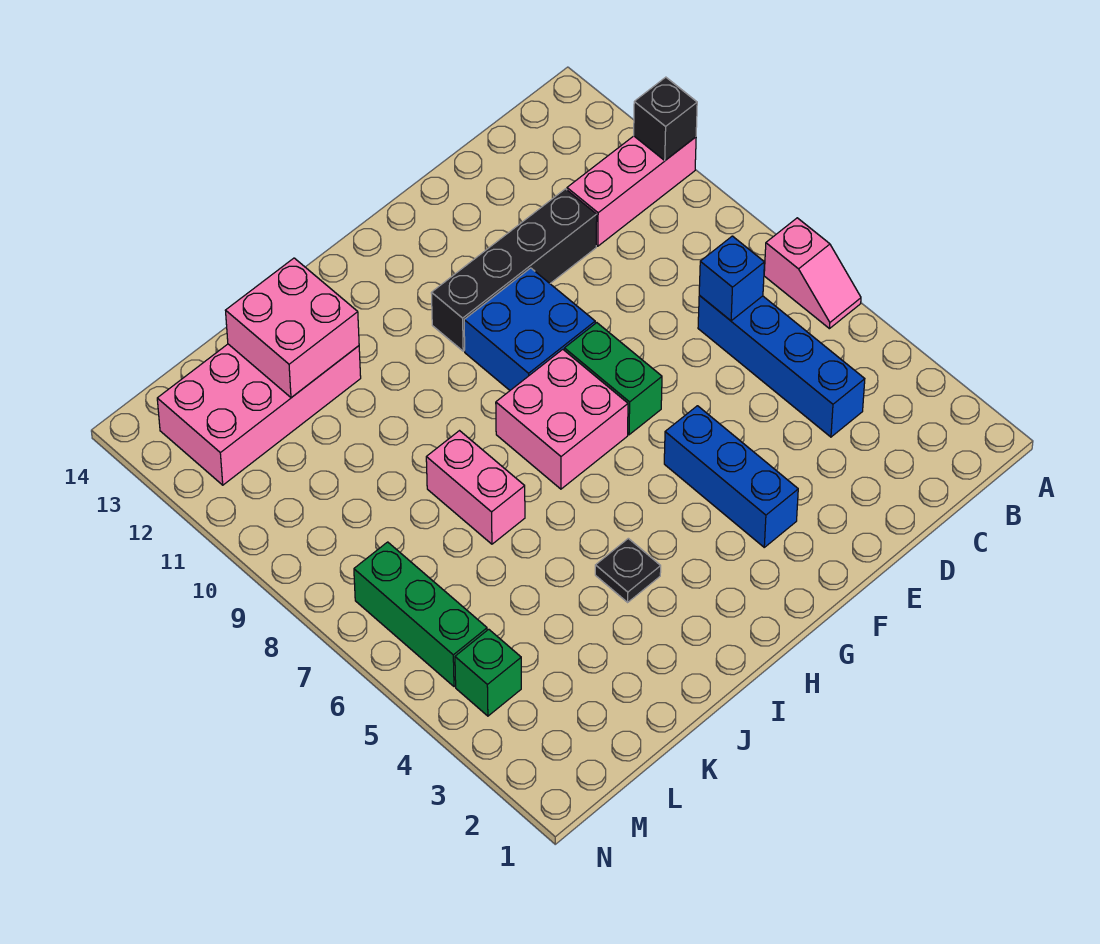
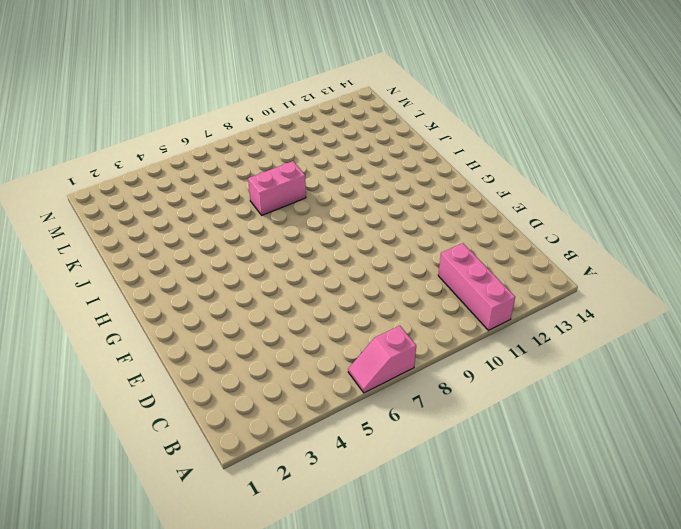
none -> blue 1x4 brick [698,295,865,437]
none -> black 1x4 brick [431,189,597,351]
none -> blue 1x3 brick [664,406,798,547]

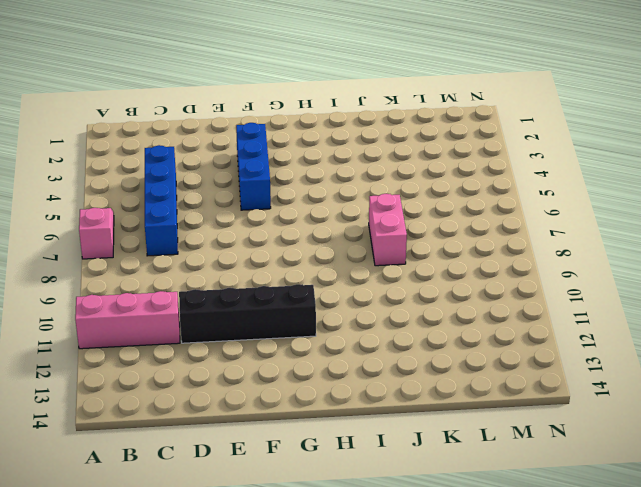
none -> green 1x2 brick [564,323,662,435]
none -> blue 2x2 brick [464,268,595,390]
none -> pink 2x2 brick [496,349,628,489]

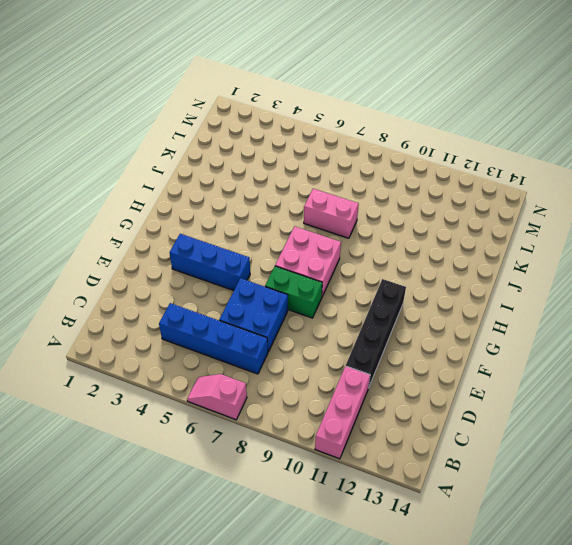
blue 2x2 brick [219,278,288,352] -> blue 2x2 brick moved to [464,268,595,390]
none -> black 1x1 plate [595,538,661,602]
none -> pink 2x4 brick [157,344,361,485]
none -> green 1x1 brick [455,629,521,716]

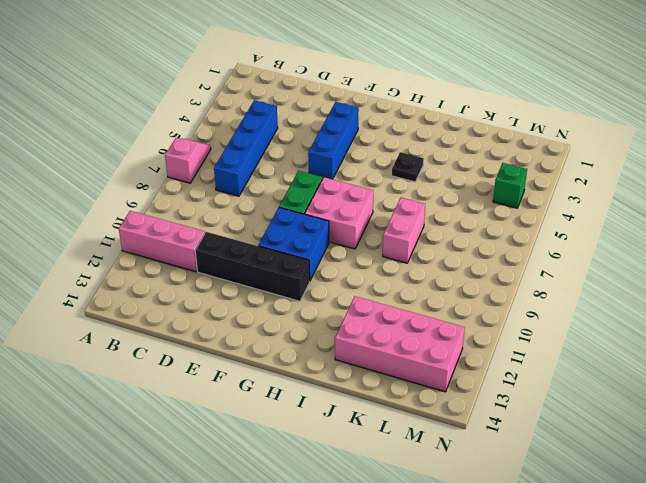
none -> green 1x3 brick [354,542,487,687]
none -> black 1x1 brick [634,77,697,160]
none -> blue 1x1 brick [699,236,765,321]

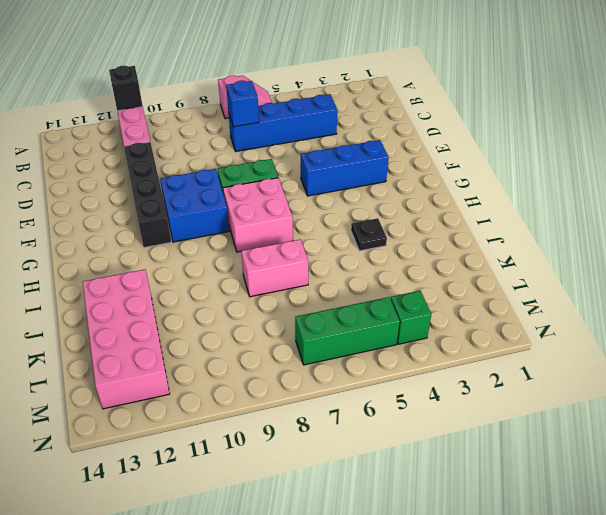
none -> pink 2x2 brick [225,258,359,397]

